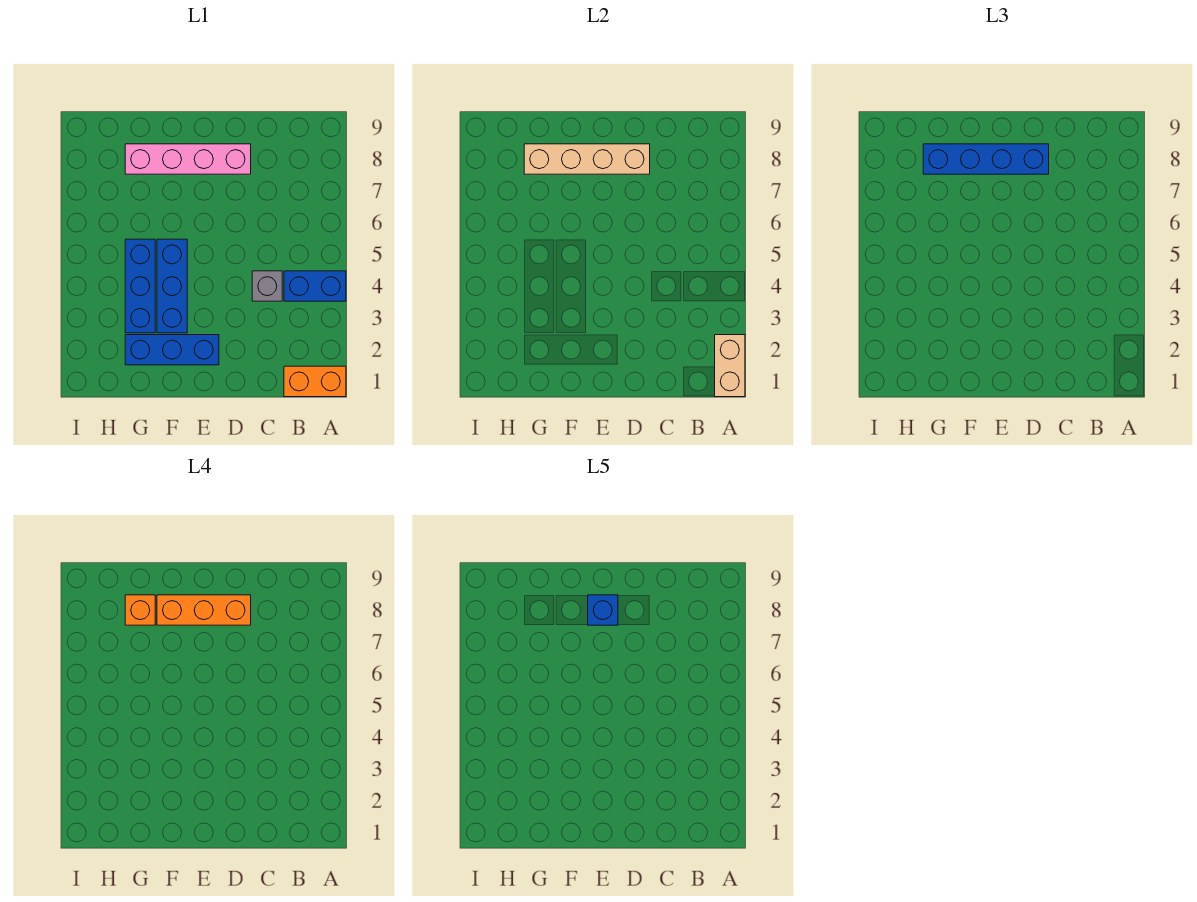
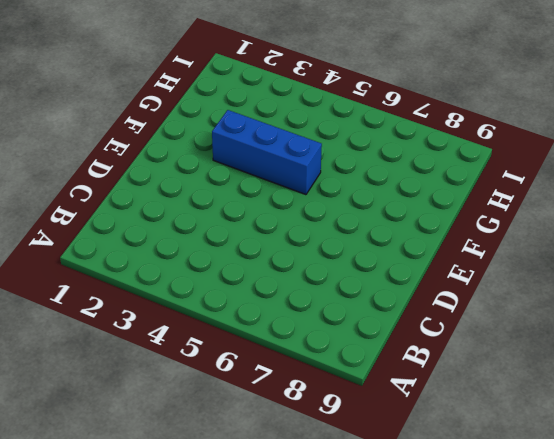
none -> orange 1x2 brick [284,366,346,397]
none -> blue 1x2 brick [284,271,346,301]
none -> grey 1x1 brick [252,271,282,301]

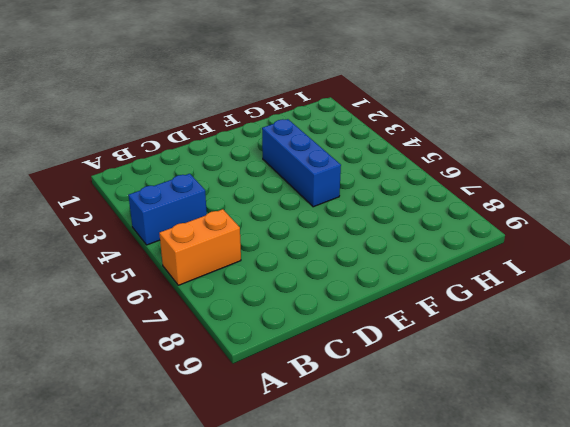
orange 1x2 brick [159,209,241,285] -> orange 1x2 brick moved to [284,366,346,397]
none -> grey 1x1 brick [252,271,282,301]
none -> pink 1x4 brick [125,144,251,174]
none -> blue 1x3 brick [125,335,219,365]

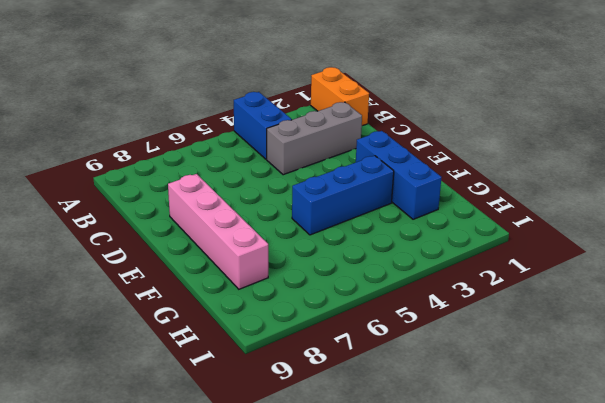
grey 1x3 brick [267,102,362,175] -> grey 1x1 brick [252,271,282,301]
none -> blue 1x3 brick [125,239,155,333]
none -> tan 1x2 brick [715,335,745,397]
none -> tan 1x4 brick [524,144,650,174]

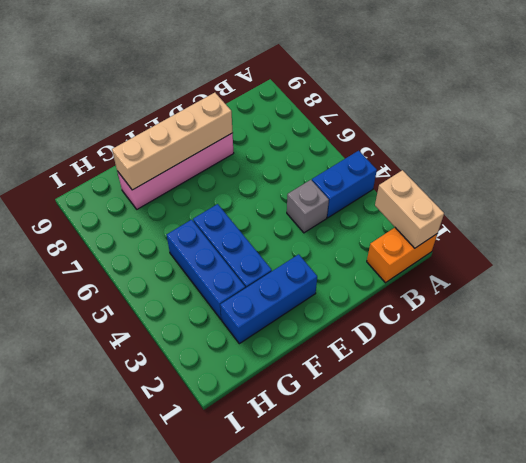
none -> blue 1x4 brick [923,144,1049,174]
none -> orange 1x3 brick [157,595,251,625]
none -> orange 1x1 brick [125,595,155,625]

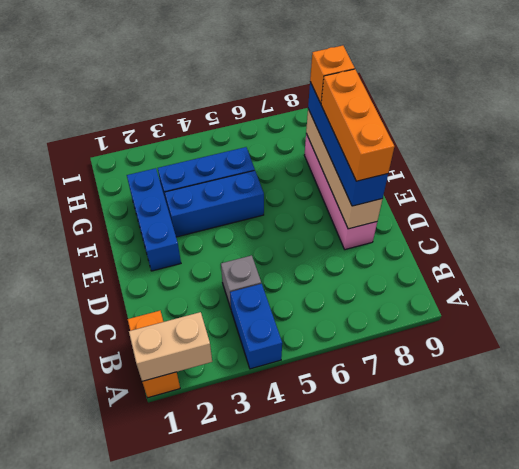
none -> blue 1x1 brick [588,595,618,625]

